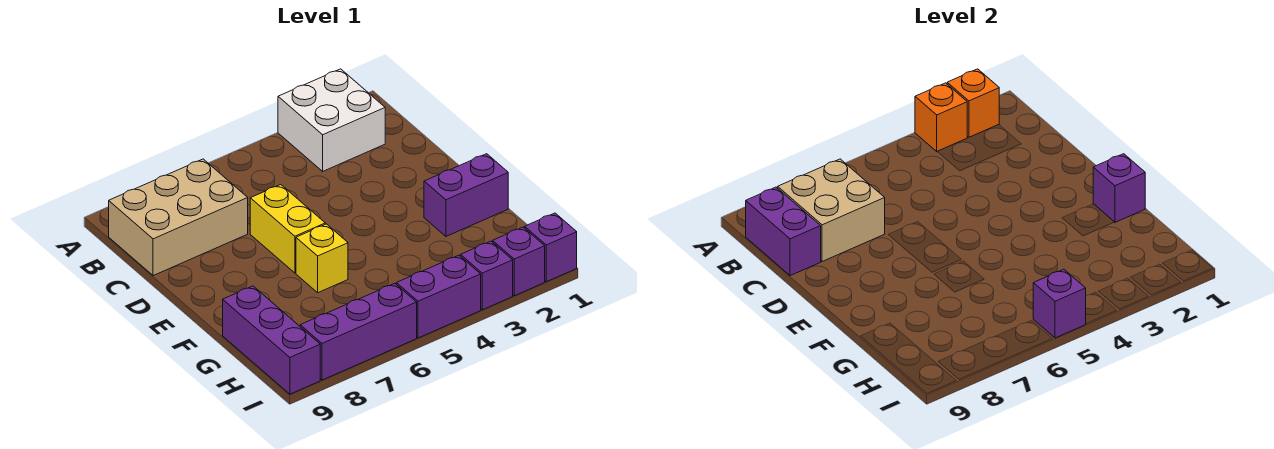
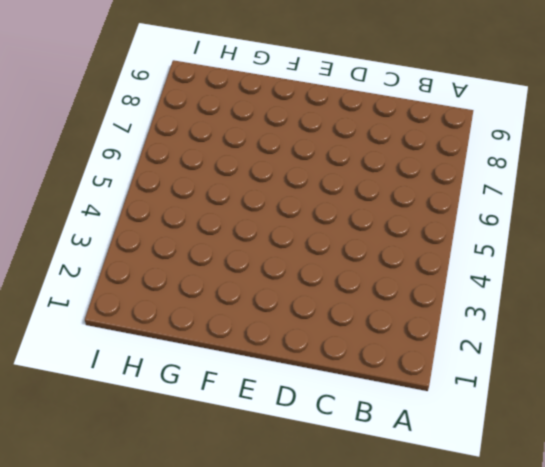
none -> white 2x2 brick [278,69,385,171]
none -> tan 2x3 brick [109,159,248,276]
none -> yellow 1x2 brick [250,185,325,273]

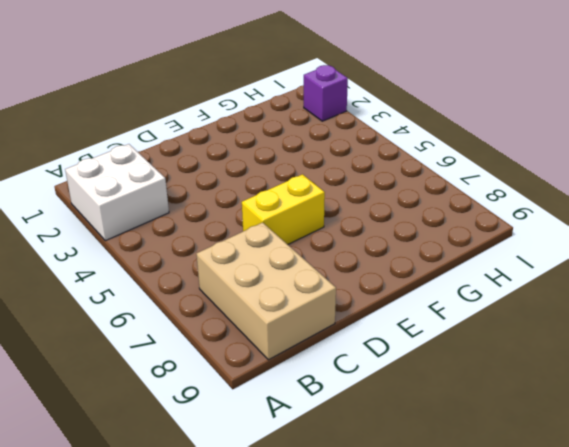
none -> purple 1x2 brick [424,154,508,236]
none -> yellow 1x1 brick [296,224,348,293]
none -> purple 1x3 brick [223,286,320,394]

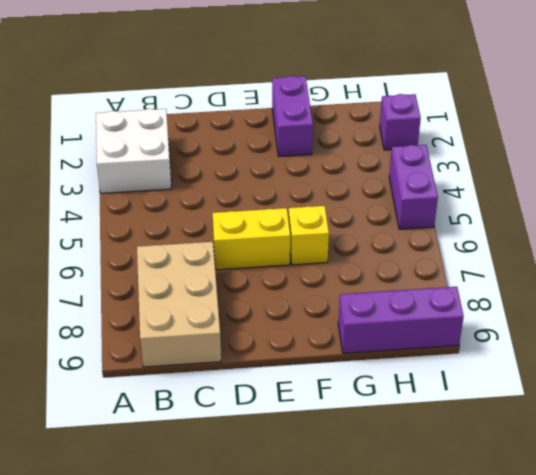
none -> purple 1x1 brick [525,213,577,282]
none -> purple 1x1 brick [460,241,513,310]
none -> purple 1x3 brick [300,283,417,380]

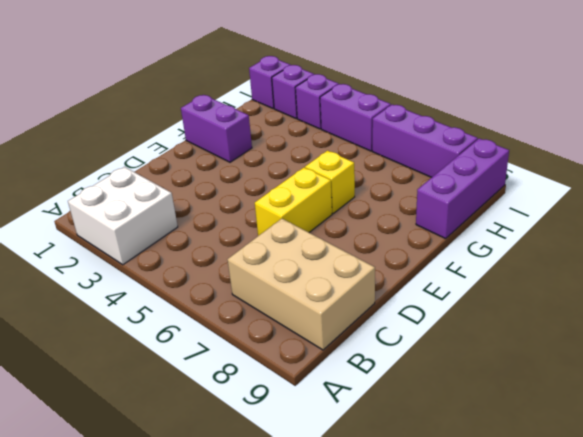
none -> orange 1x1 brick [947,69,999,137]
none -> orange 1x1 brick [915,83,967,152]
none -> tan 2x2 brick [778,159,885,262]

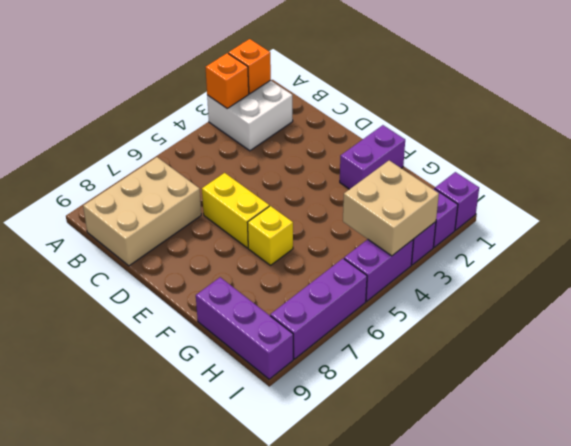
tan 2x2 brick [343,160,439,256] -> tan 2x2 brick moved to [778,159,885,262]
none -> purple 1x2 brick [746,187,821,276]
none -> purple 1x1 brick [1093,154,1145,222]
none -> purple 1x1 brick [1033,269,1086,338]

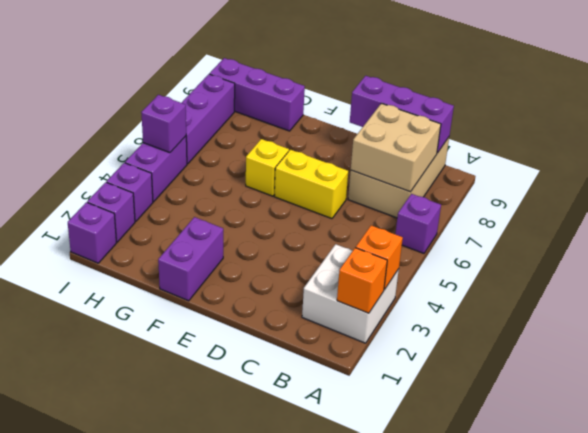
purple 1x1 brick [396,194,441,253] -> purple 1x1 brick moved to [1093,154,1145,222]
purple 1x3 brick [350,76,454,153] -> purple 1x2 brick [746,187,821,276]

